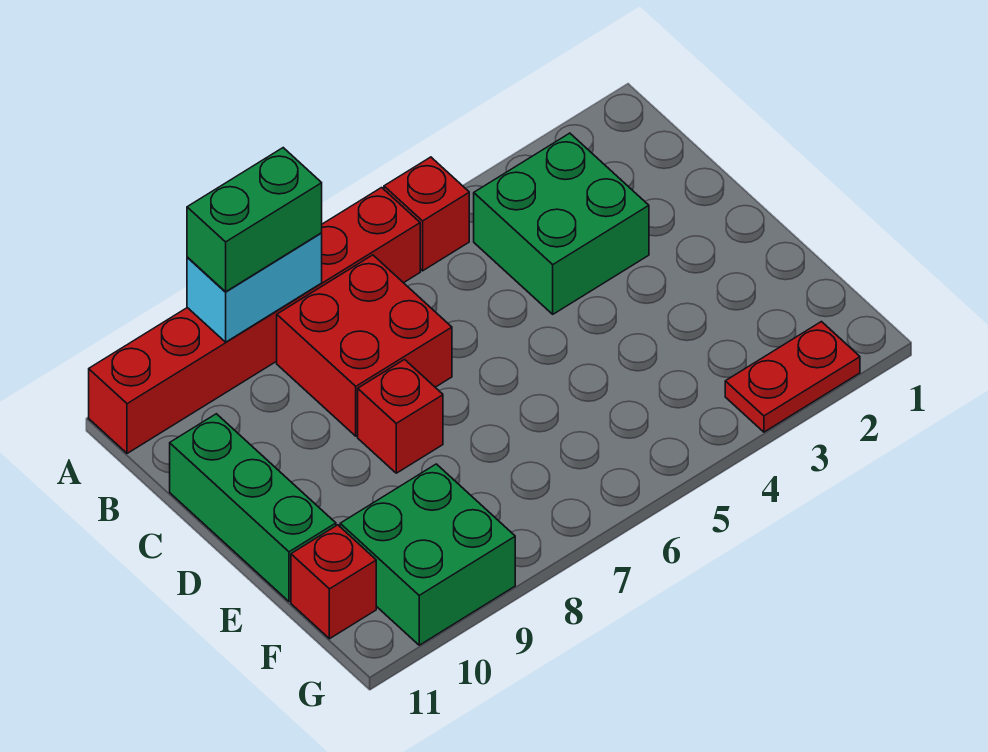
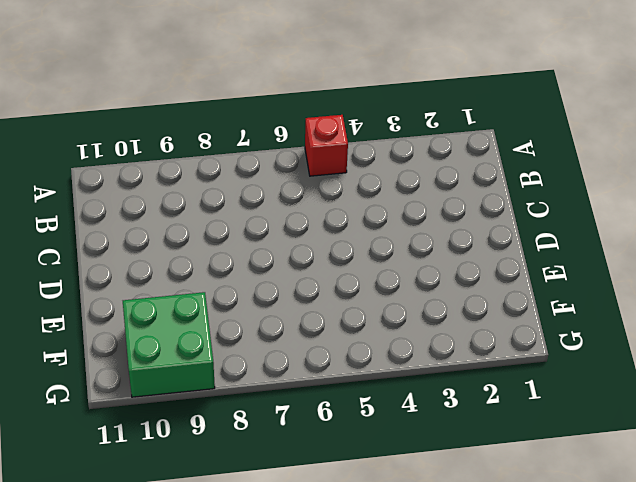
none -> red 1x6 brick [89,188,420,453]
none -> green 2x2 brick [474,133,649,314]

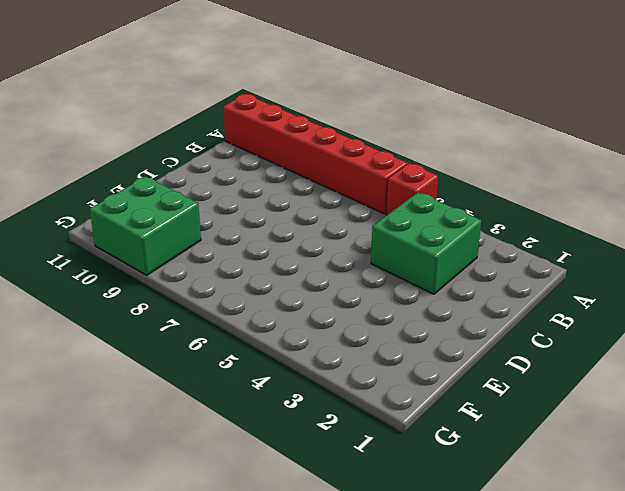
none -> red 2x2 brick [277,255,452,436]
none -> green 1x3 brick [170,414,336,602]

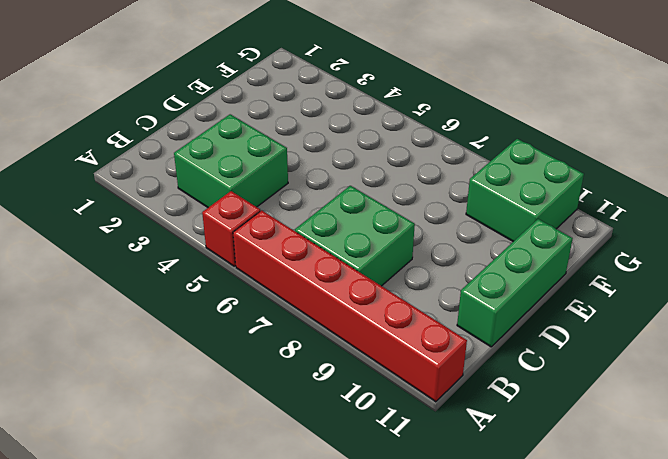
green 2x2 brick [295,186,415,286] -> red 2x2 brick [277,255,452,436]
none -> red 1x1 brick [358,360,443,473]
none -> red 1x1 brick [291,525,376,639]

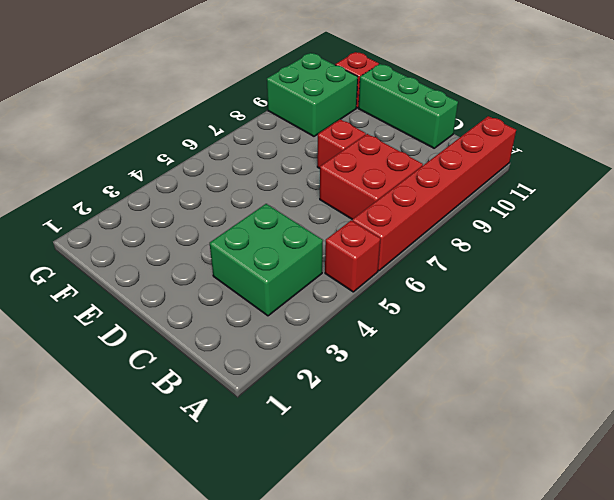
none -> red 1x2 plate [725,322,860,432]
none -> cyan 1x2 brick [187,233,322,342]

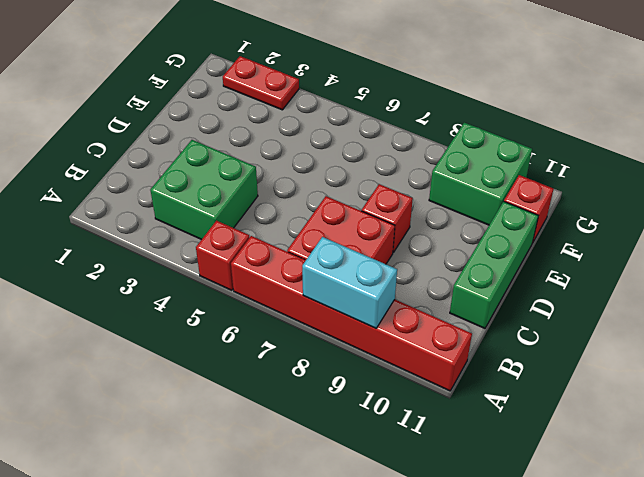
none -> green 1x2 brick [187,148,322,292]

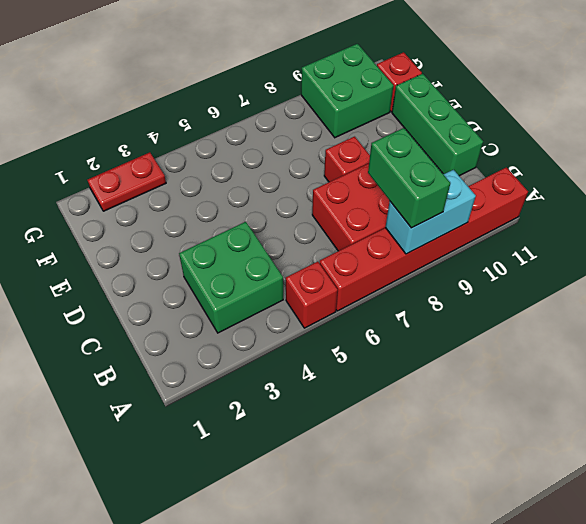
green 1x2 brick [368,128,450,228] -> green 1x2 brick turned to [187,148,322,292]

